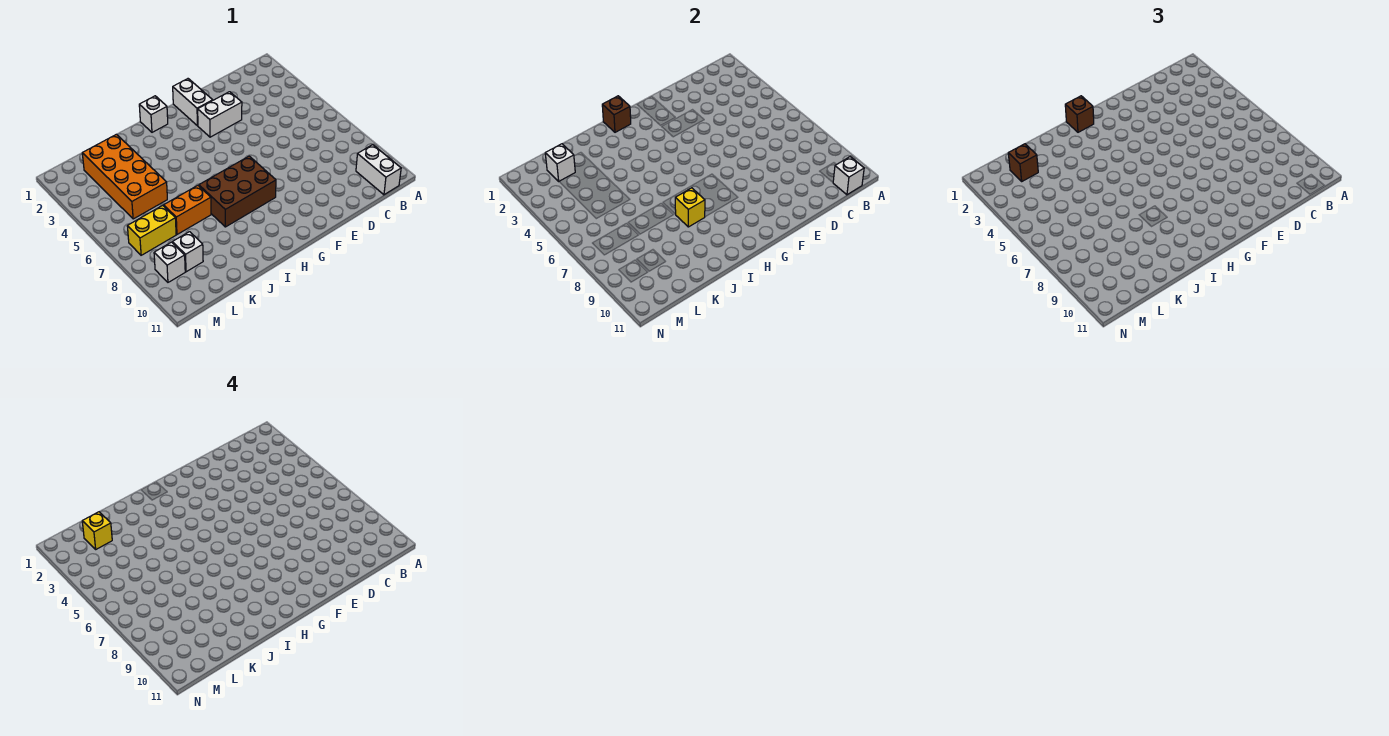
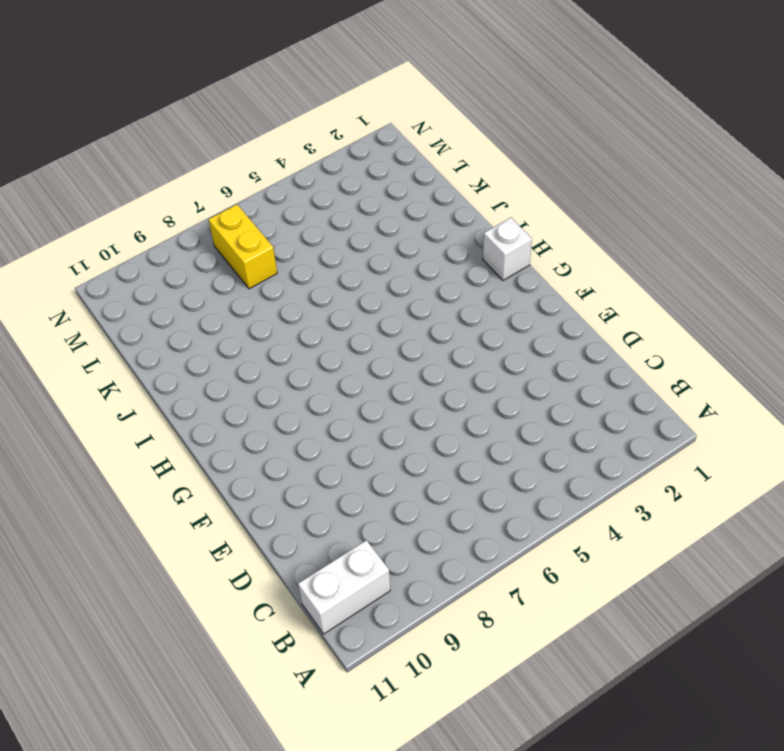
none -> white 1x2 brick [198,92,242,137]
none -> white 1x2 brick [173,79,213,126]
none -> brown 2x3 brick [199,156,276,227]

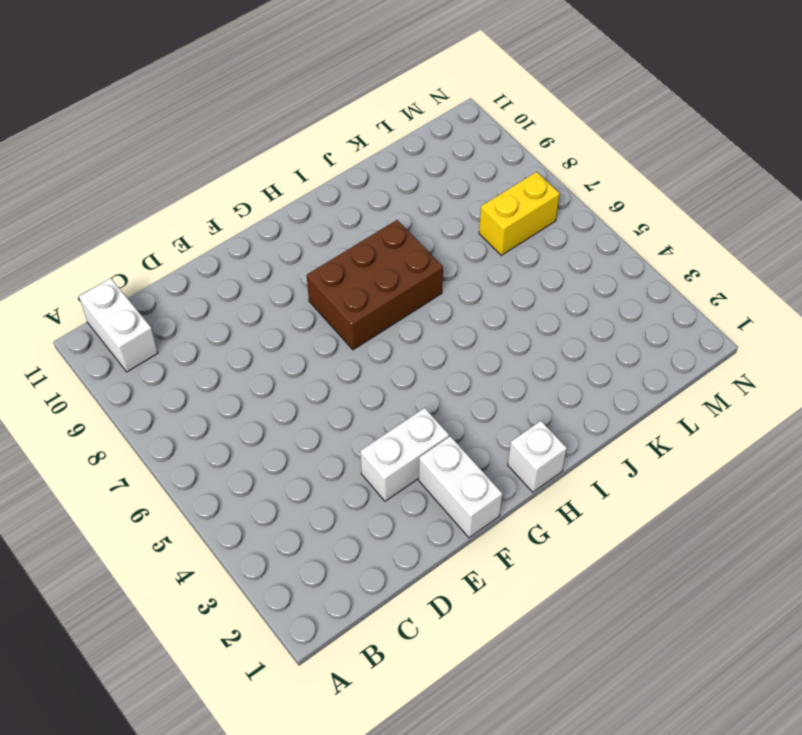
none -> orange 1x2 brick [164,186,211,234]
none -> orange 2x4 brick [82,134,167,219]
none -> white 1x1 brick [172,232,203,272]

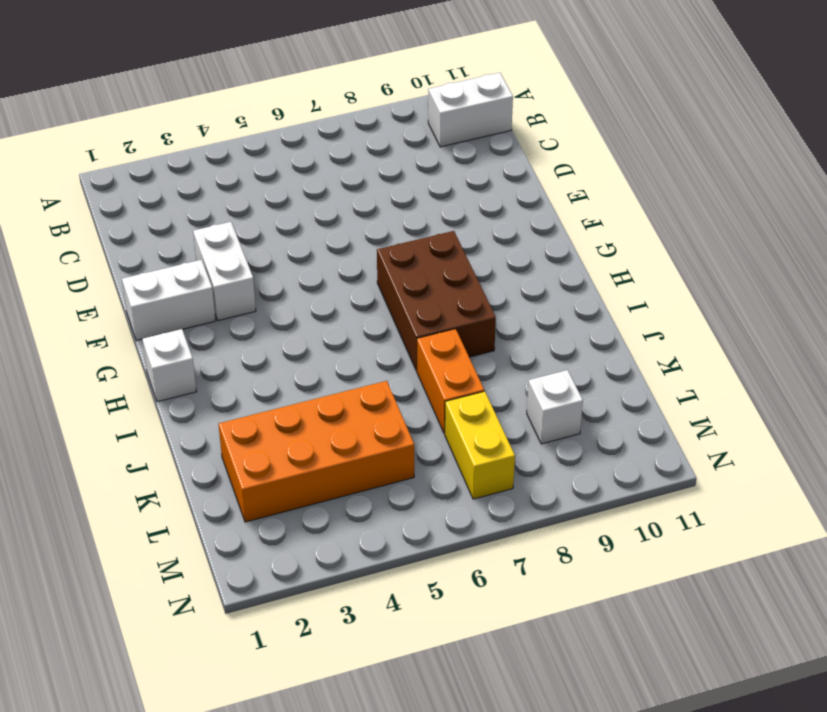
none -> white 1x1 brick [154,242,185,282]
none -> white 1x1 brick [833,157,864,195]
none -> brown 1x1 brick [602,96,631,132]

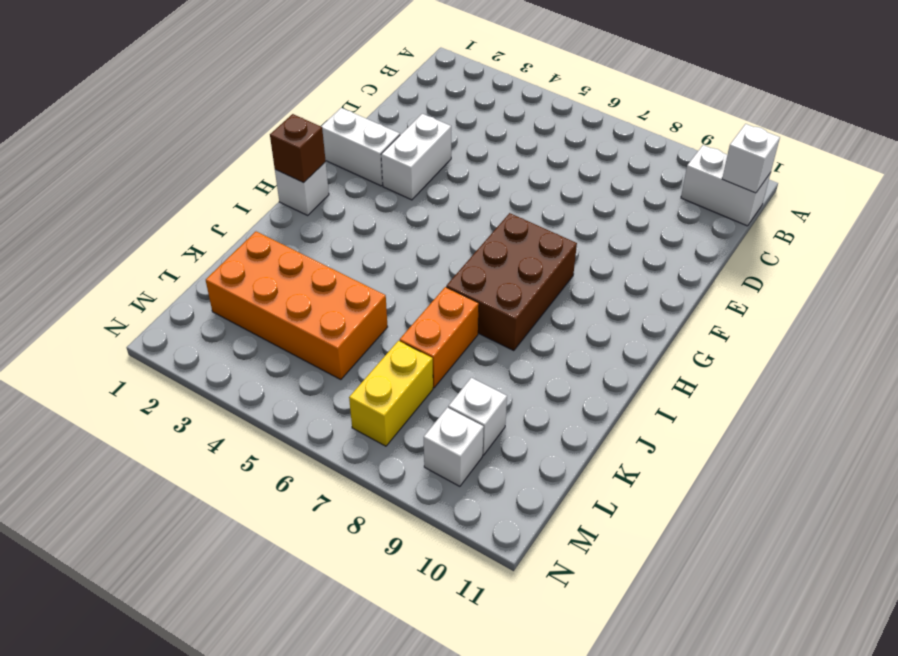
none -> yellow 1x1 brick [675,188,705,227]
none -> white 1x1 brick [545,144,575,181]
none -> brown 1x1 brick [1065,96,1094,132]

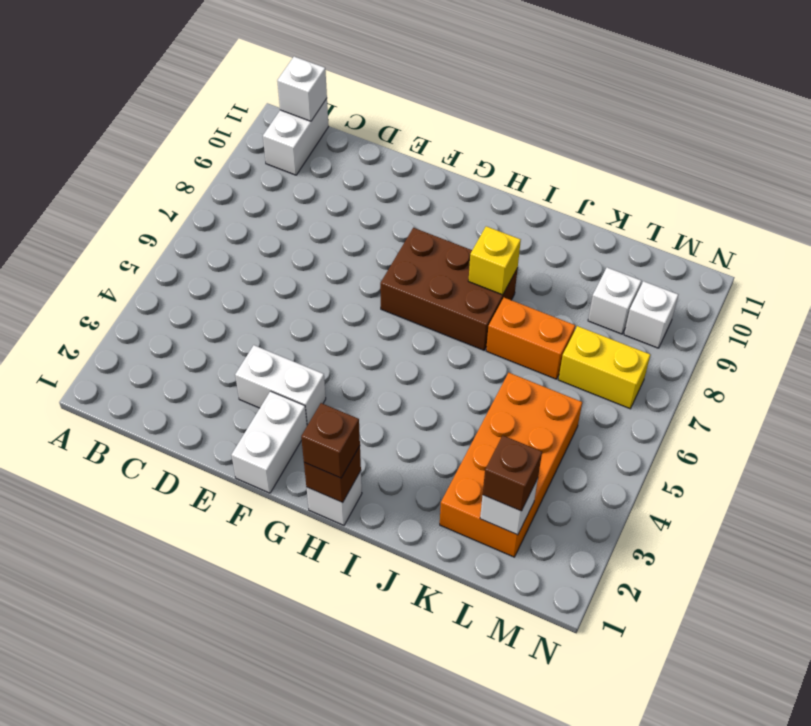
none -> yellow 1x1 brick [82,512,112,549]

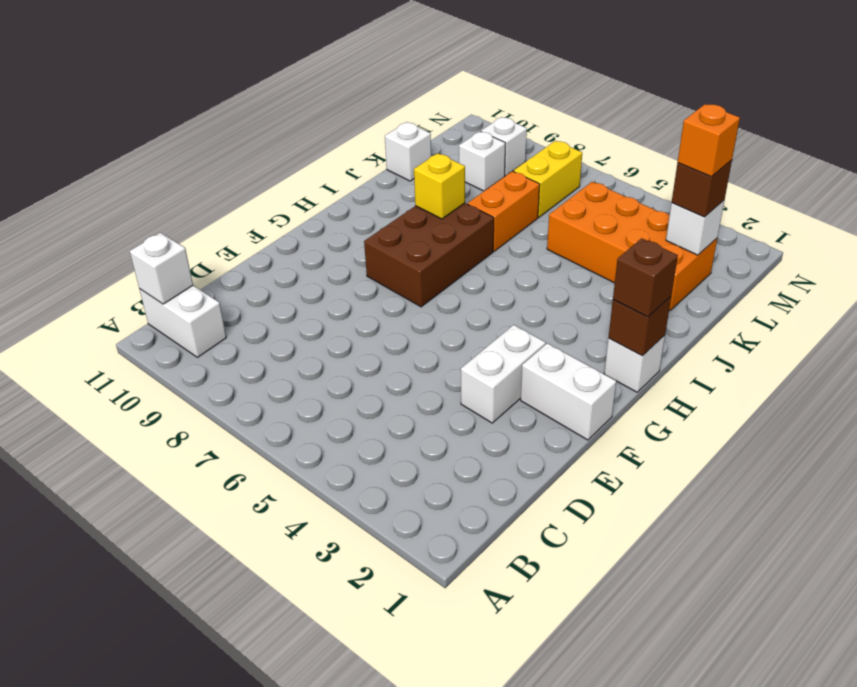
white 1x1 brick [385,122,431,181] -> none
orange 1x1 brick [678,104,740,177] -> yellow 1x1 brick [82,512,112,549]

